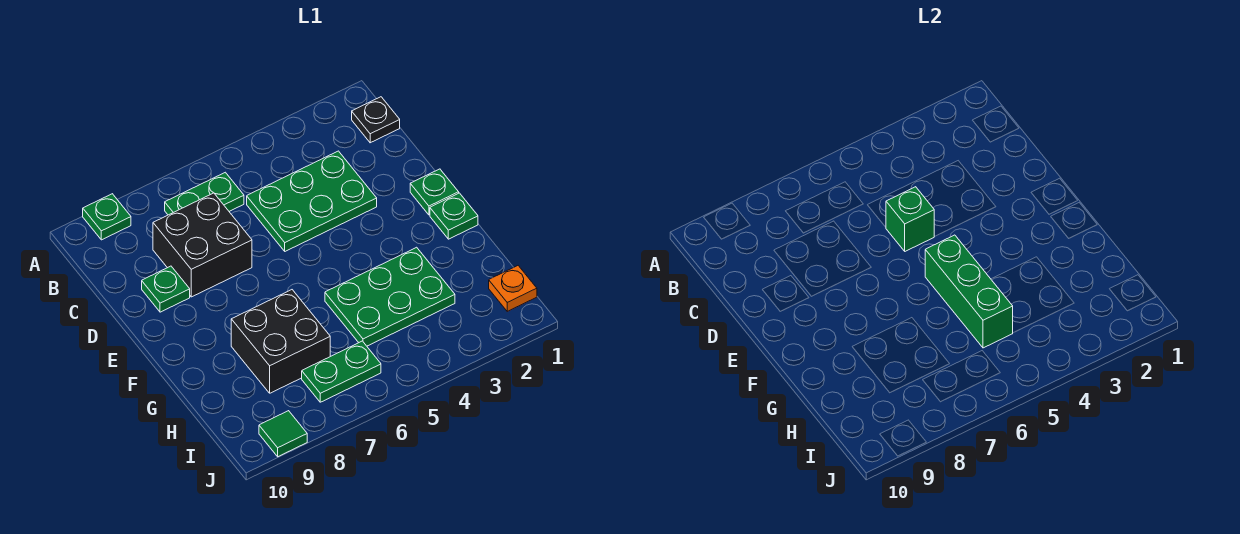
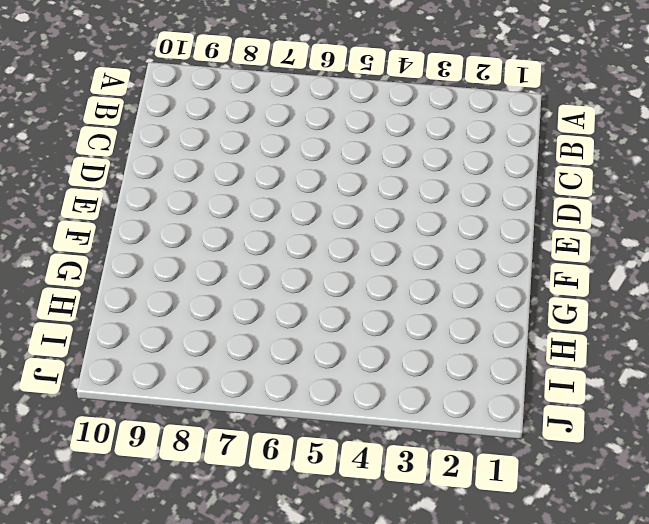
none -> green 1x1 plate [83,194,131,240]
none -> black 1x1 plate [352,97,400,143]
none -> green 1x2 plate [165,172,244,215]

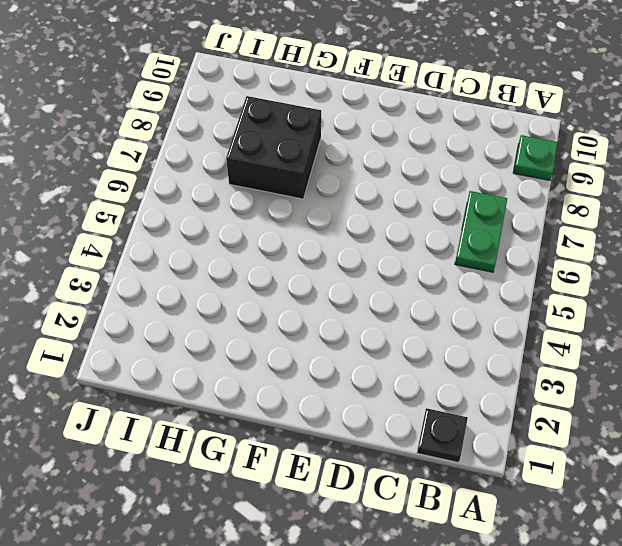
none -> green 2x3 plate [247,151,377,251]
none -> black 2x2 brick [153,193,252,297]
none -> green 1x1 plate [142,266,190,312]

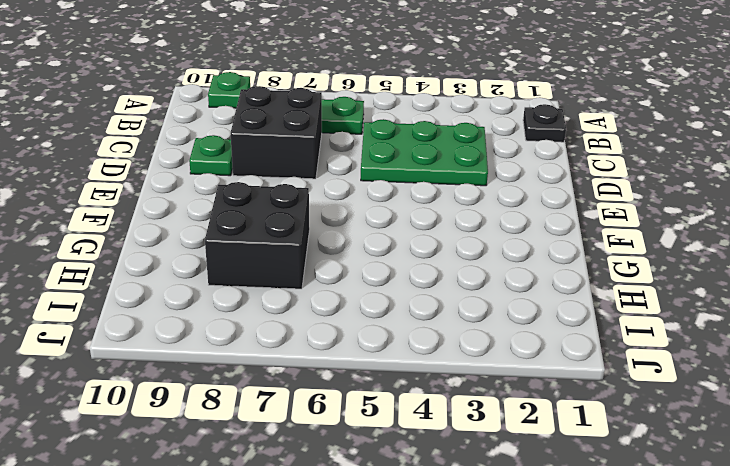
none -> green 1x1 plate [410,169,459,215]
none -> green 1x1 plate [430,193,478,239]
none -> green 2x3 plate [325,247,455,346]

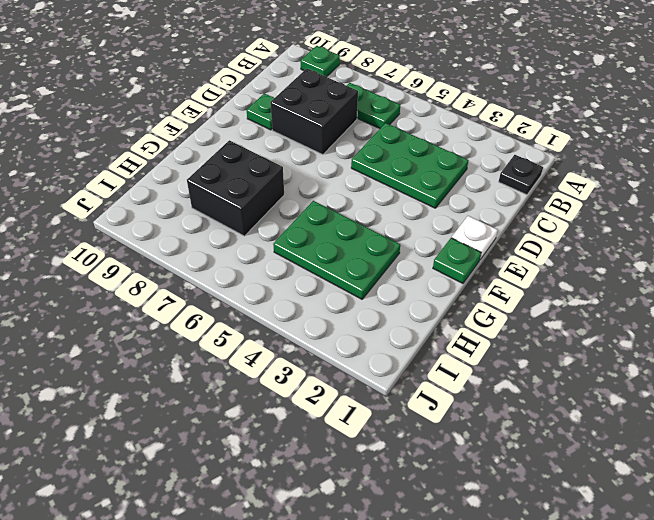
white 1x1 plate [452,216,498,259] -> green 1x1 plate [410,169,459,215]
none -> orange 1x1 plate [489,266,537,311]
none -> green 1x2 plate [302,341,381,402]
none -> green 1x1 tile [259,411,307,457]

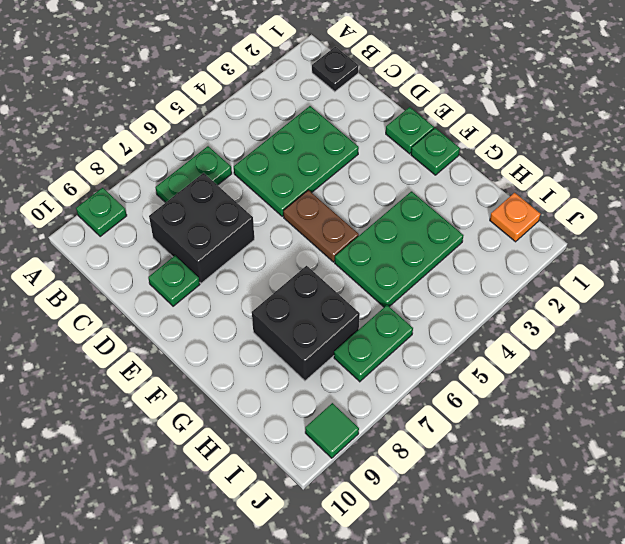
brown 1x2 plate [283,190,359,262] -> none
none -> green 1x1 brick [886,187,934,251]
none -> green 1x3 brick [925,235,1013,348]

